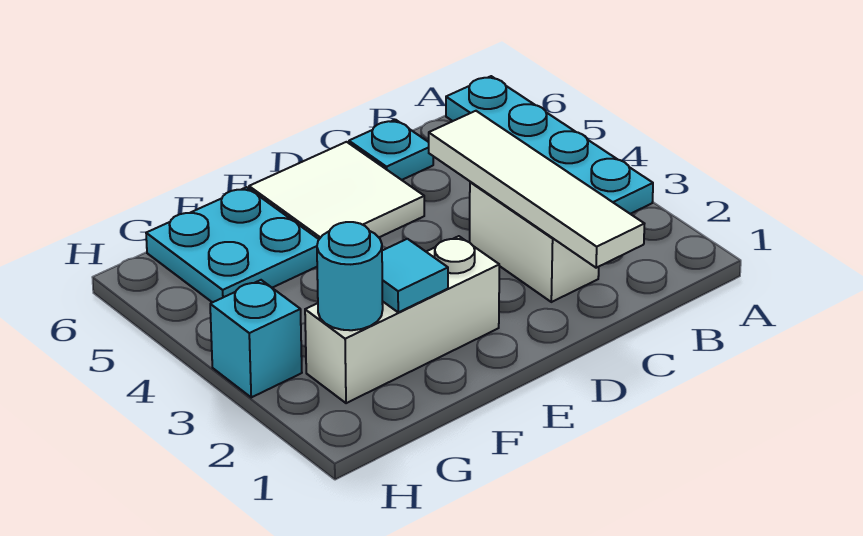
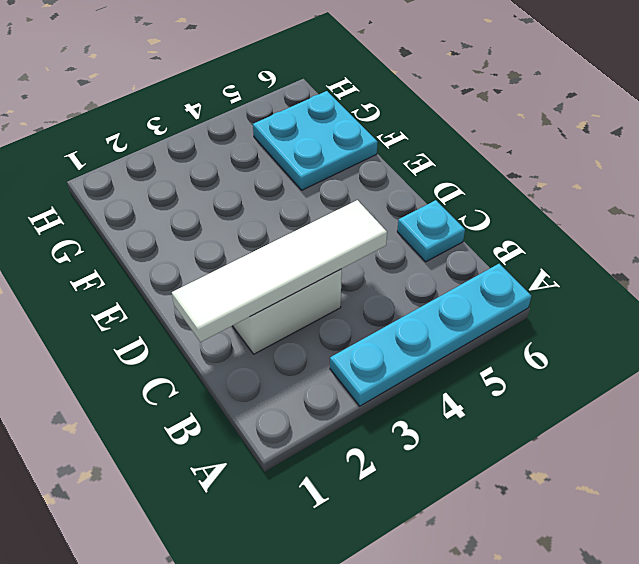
none -> white 2x2 tile [249,142,424,239]
none -> white 1x3 brick [305,236,499,403]

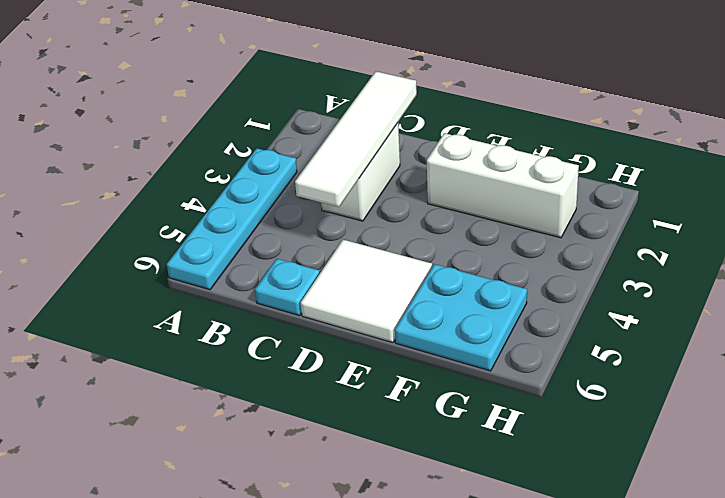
none -> cyan 1x1 brick [210,280,302,397]
none -> cyan 1x1 tile [382,239,448,312]

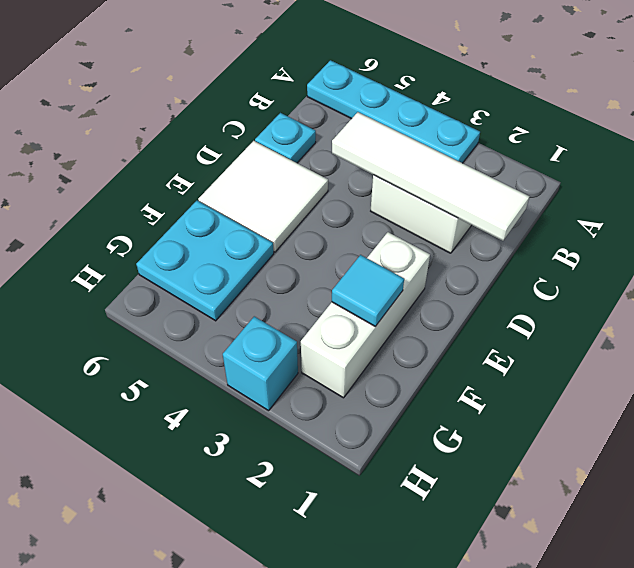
none -> cyan 1x1 round brick [317,222,383,330]

